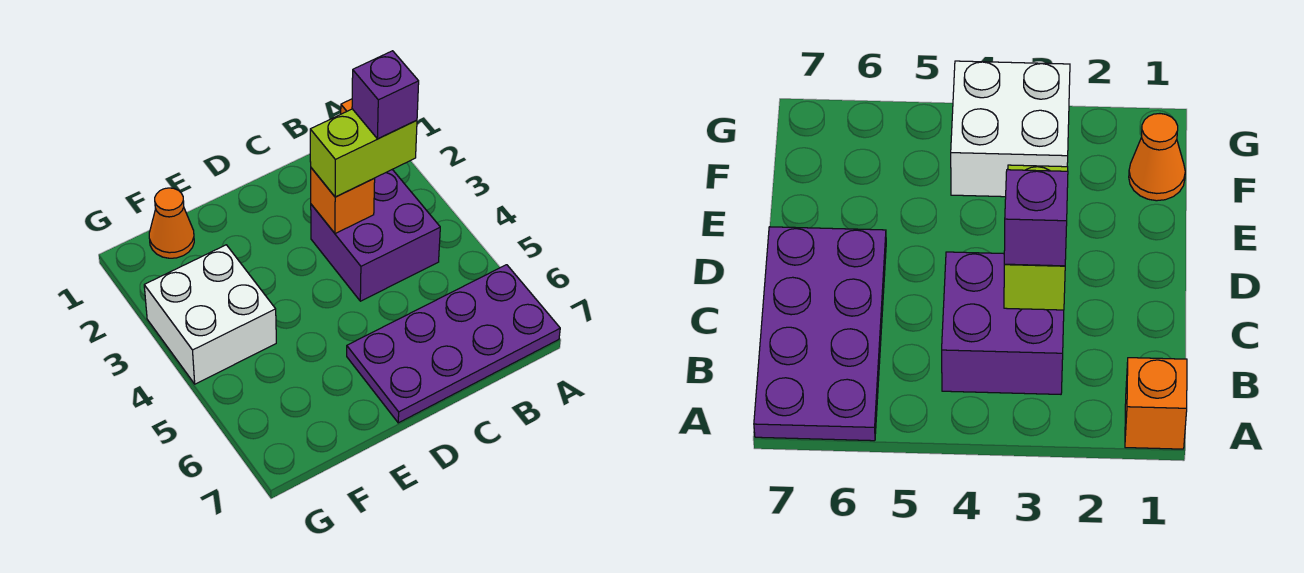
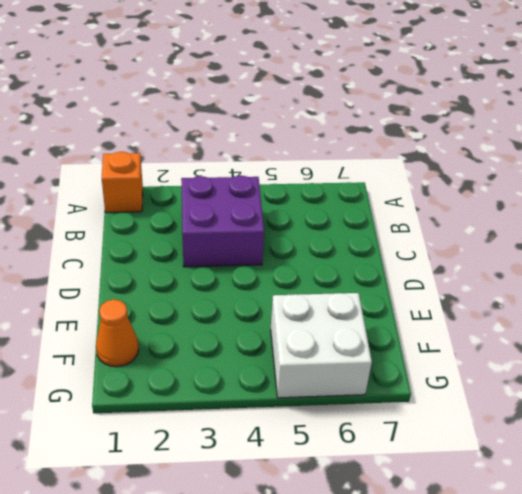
white 2x2 brick [271,293,372,398] -> white 2x2 brick moved to [144,245,276,384]
none -> purple 2x4 plate [347,265,560,423]
none -> orange 1x1 brick [311,168,375,234]

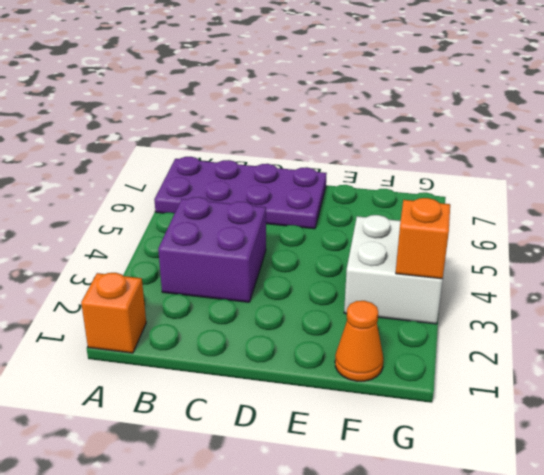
orange 1x1 brick [396,198,450,279] -> orange 1x1 brick moved to [311,168,375,234]
none -> lime 1x2 brick [310,109,417,197]
none -> purple 1x1 brick [352,51,419,139]

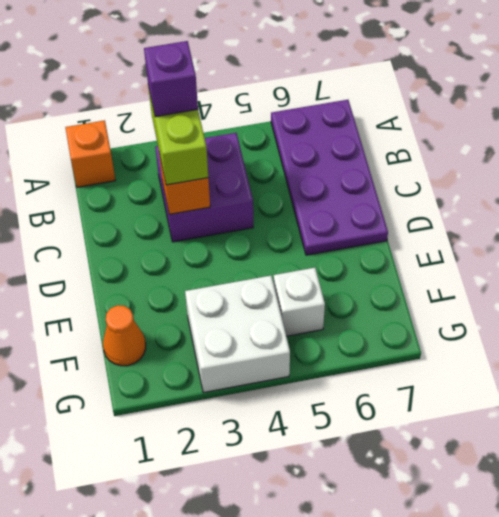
white 1x1 brick [274,268,325,336] -> none

